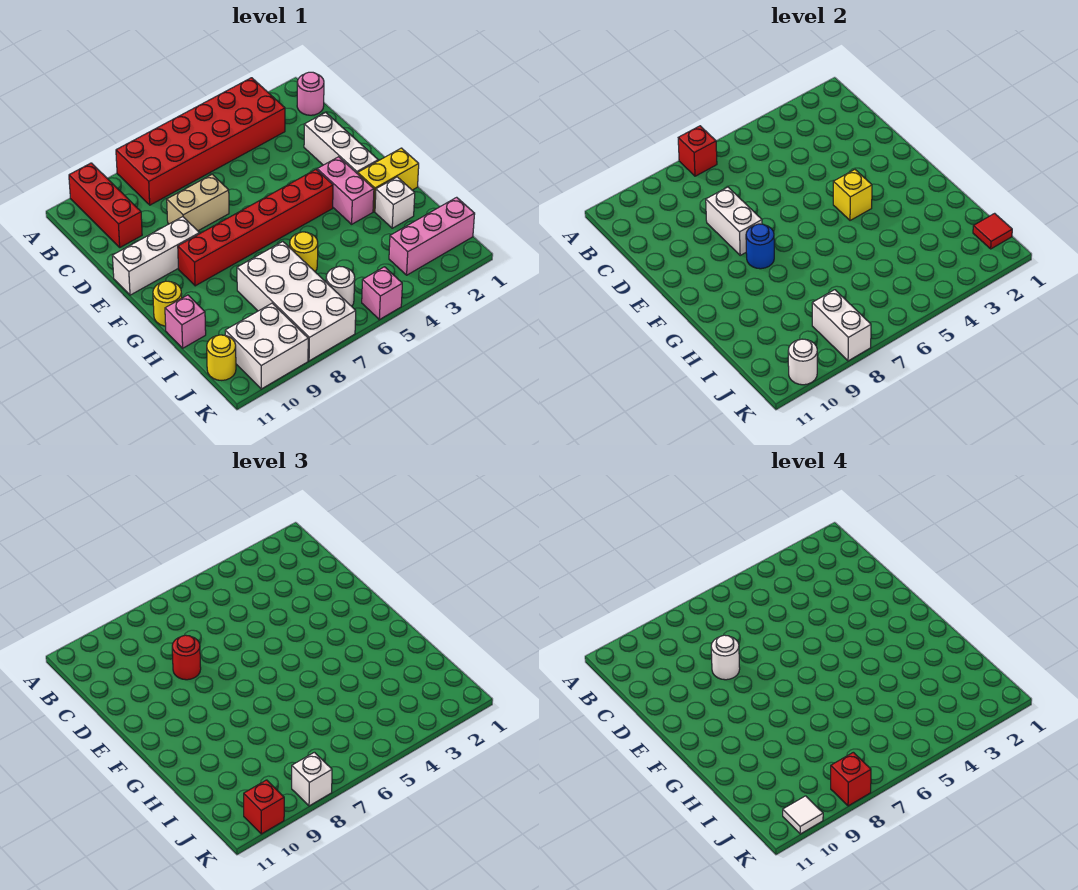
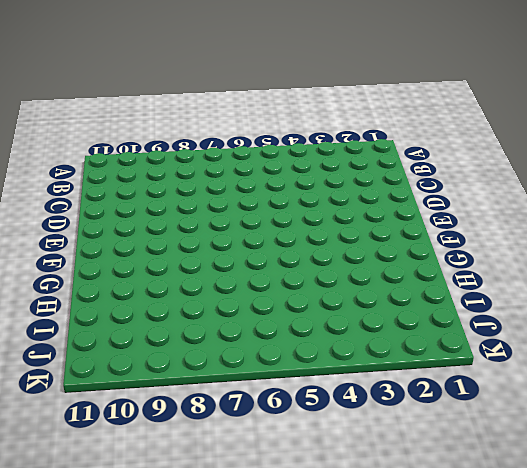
none -> red 2x6 brick [116,78,285,205]
none -> red 1x3 brick [69,163,142,247]
none -> pink 1x1 round brick [297,72,324,115]
none -> white 1x3 brick [304,112,378,174]

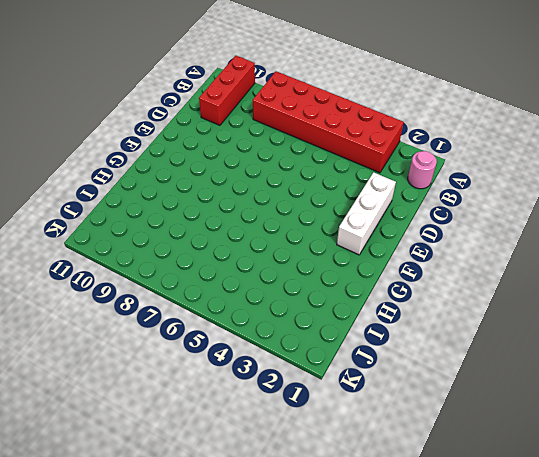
none -> tan 1x2 brick [167,174,229,231]
none -> white 1x3 brick [112,217,200,295]
none -> pink 1x2 brick [317,157,374,224]
none -> red 1x6 brick [178,170,333,286]

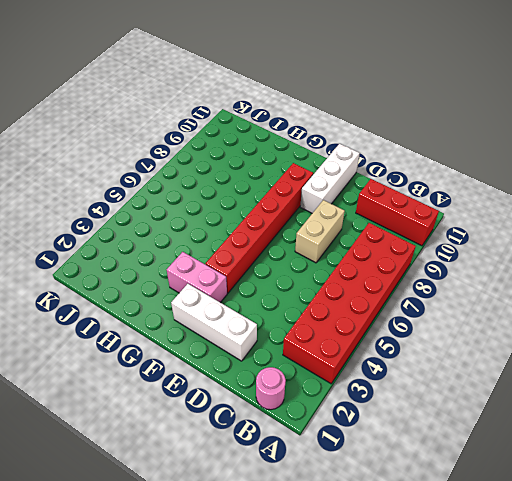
none -> yellow 1x2 brick [358,148,419,212]
none -> yellow 1x1 round brick [153,281,182,326]
none -> white 1x1 brick [375,177,415,228]
none -> yellow 1x1 round brick [290,232,318,271]

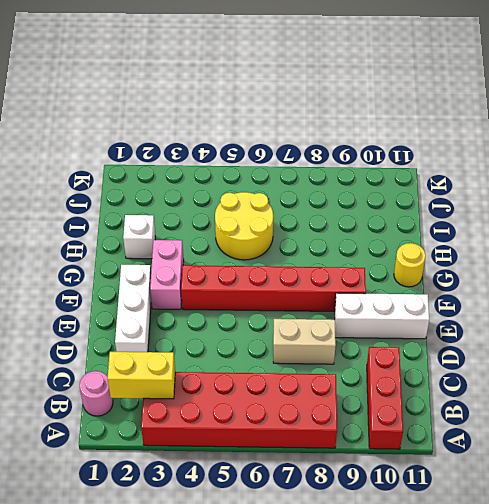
yellow 1x2 brick [107,352,175,399] -> yellow 1x2 brick moved to [358,148,419,212]
yellow 2x2 round brick [215,192,273,260] -> yellow 1x1 round brick [290,232,318,271]
none -> white 2x4 brick [237,242,356,361]
none -> pink 1x1 brick [165,295,206,348]
none -> pink 1x3 brick [389,197,475,275]
none -> white 1x1 round brick [326,266,355,306]

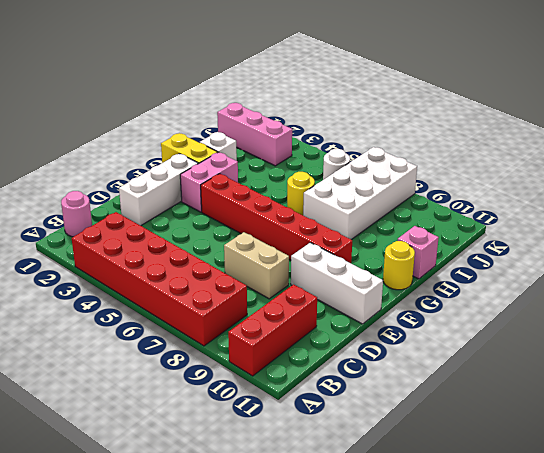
none -> white 2x2 brick [225,303,308,389]
none -> yellow 1x1 round brick [207,335,236,380]
none -> pink 1x1 brick [362,267,402,320]
none -> red 1x1 brick [678,126,717,176]

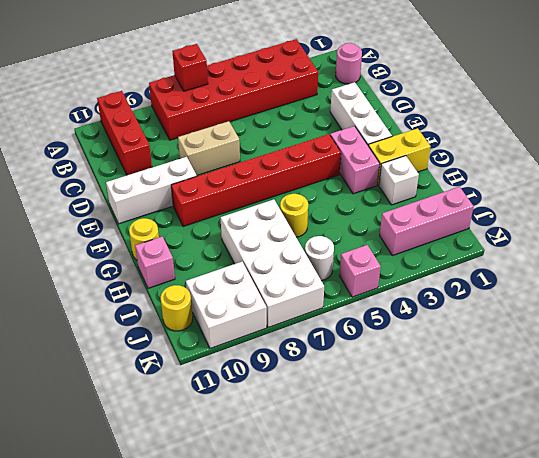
none -> white 1x2 brick [706,187,762,255]
none -> yellow 1x1 brick [833,170,872,221]
none -> blue 1x1 round brick [746,224,774,269]
none -> red 1x1 tile [973,213,1012,249]

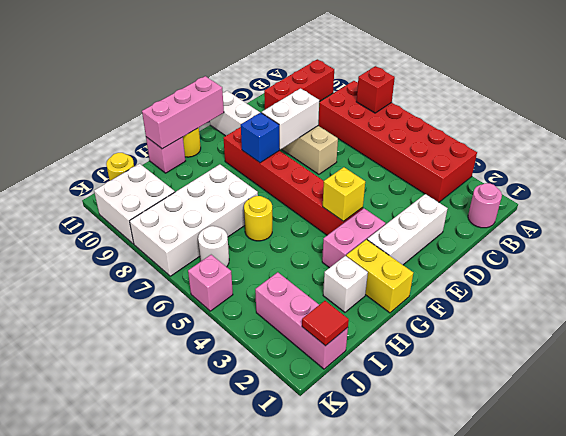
blue 1x1 brick [241,112,279,163] -> blue 1x1 round brick [746,224,774,269]
pink 1x3 brick [142,76,224,149] -> none
none -> white 1x2 brick [812,290,871,361]
none -> white 1x1 round brick [788,339,817,385]
none -> red 1x1 round brick [172,635,201,680]
none -> white 1x1 brick [292,752,332,806]

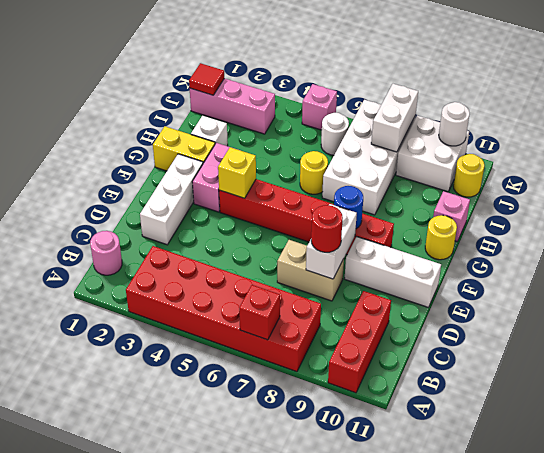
none -> white 1x1 brick [292,752,332,806]
none -> red 1x1 brick [244,780,284,834]
none -> white 1x1 round brick [711,635,740,680]
none -> red 1x1 brick [831,752,871,806]

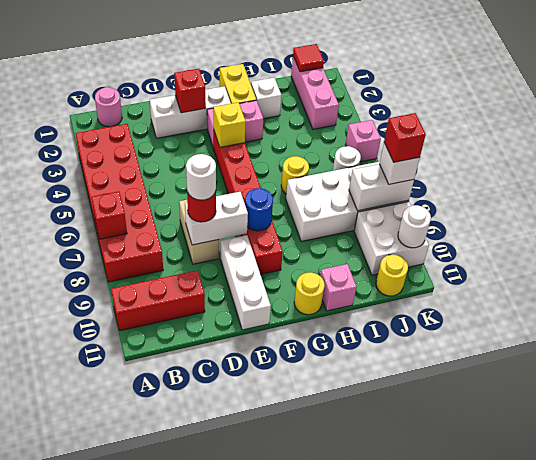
red 1x1 brick [174,69,206,113] -> red 1x1 brick moved to [244,780,284,834]
none -> white 1x1 tile [783,796,823,834]

